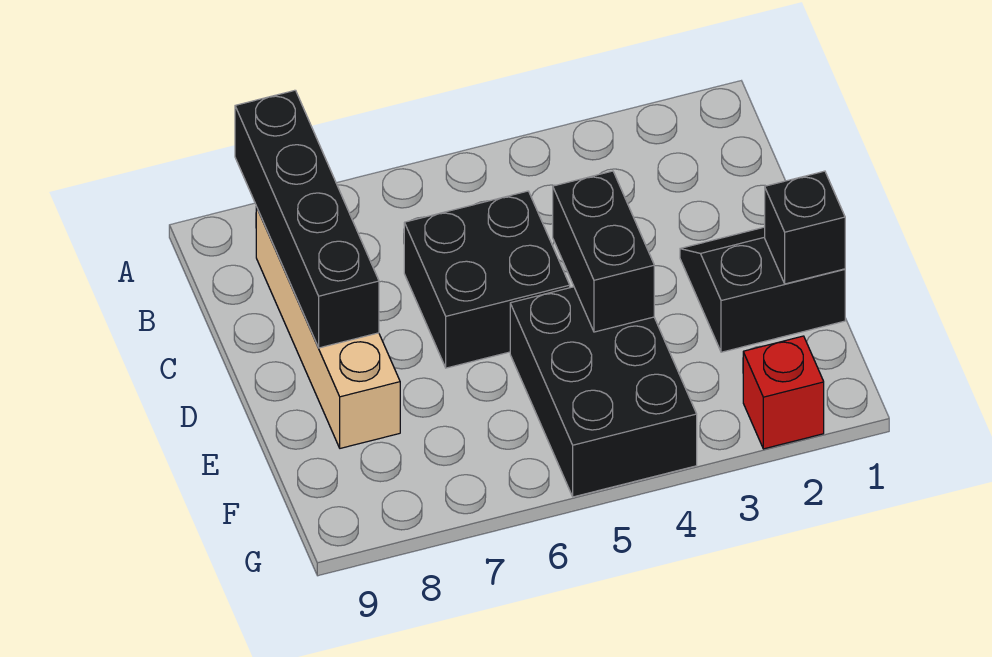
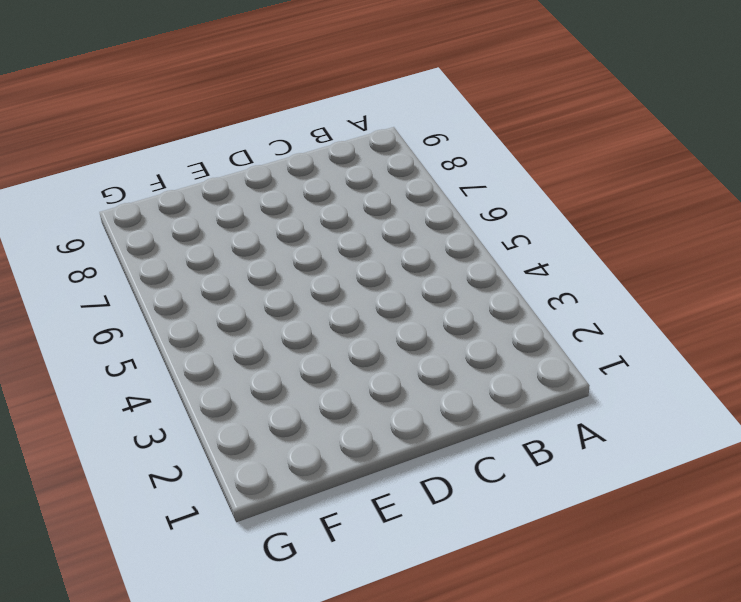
none -> tan 1x4 brick [256,207,400,448]
none -> black 2x2 brick [404,191,570,368]

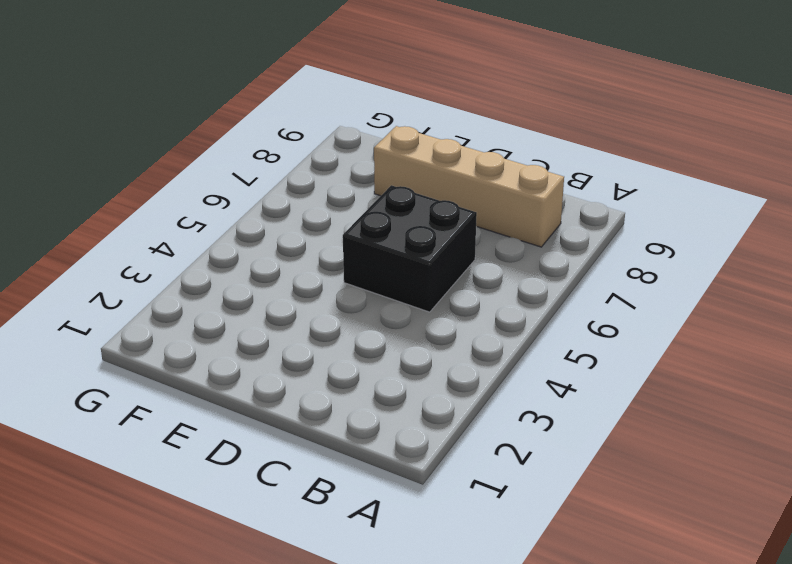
none -> black 2x2 slope [680,227,845,352]
none -> black 2x3 brick [510,287,697,497]

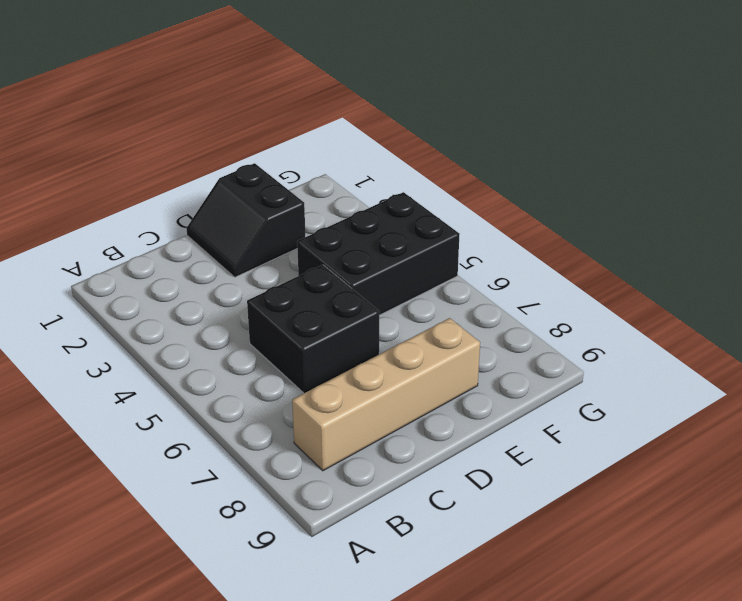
none -> red 1x1 brick [743,336,824,449]
none -> black 1x4 brick [235,90,379,348]

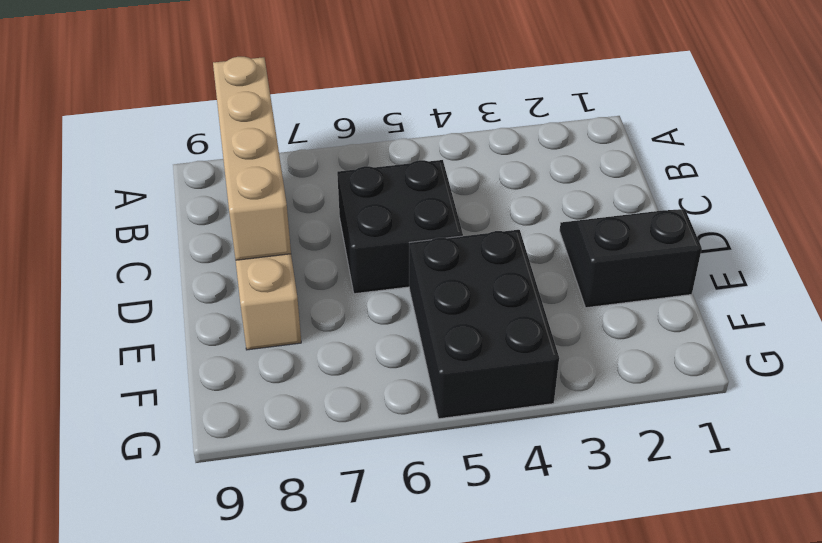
tan 1x4 brick [213,57,291,260] -> black 1x4 brick [235,90,379,348]
none -> red 1x1 brick [743,336,824,449]
none -> black 1x2 brick [553,171,654,332]

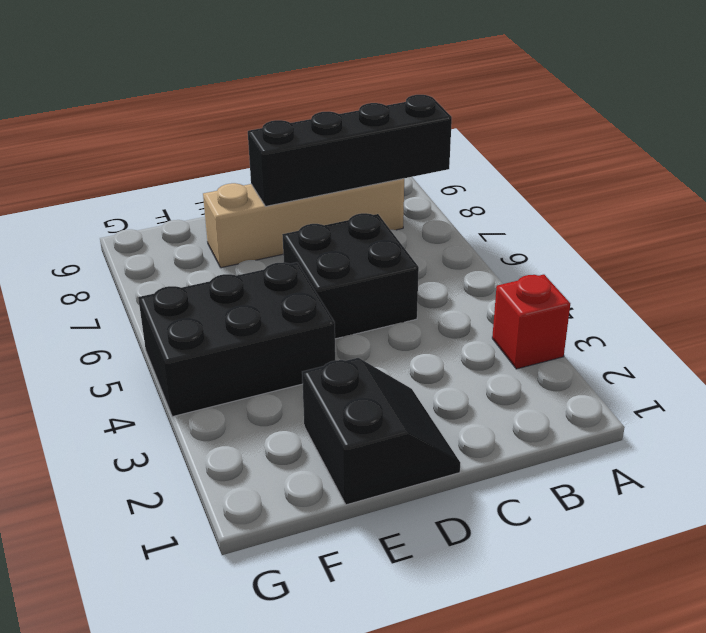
red 1x1 brick [492,274,570,369] -> red 1x1 brick moved to [743,336,824,449]
none -> black 1x2 brick [553,171,654,332]
none -> black 1x1 brick [765,171,845,284]

